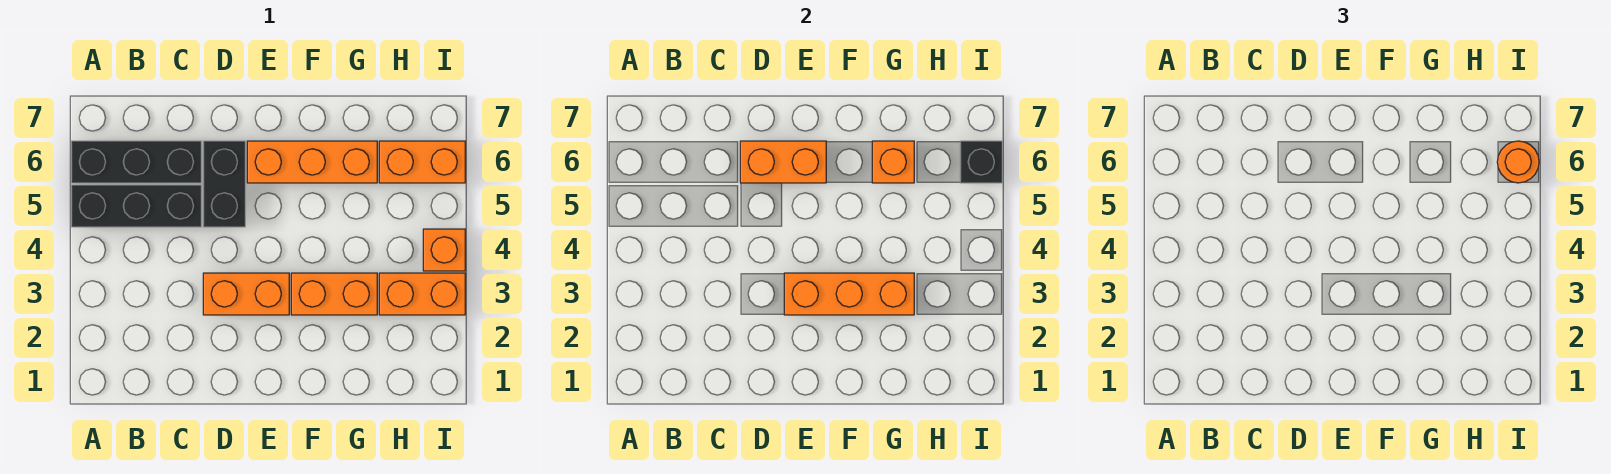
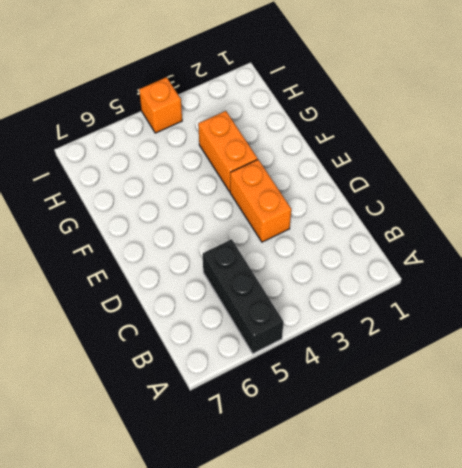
none -> black 1x3 brick [71,141,201,183]
none -> black 1x2 brick [203,141,245,227]
none -> orange 1x3 brick [247,141,377,183]

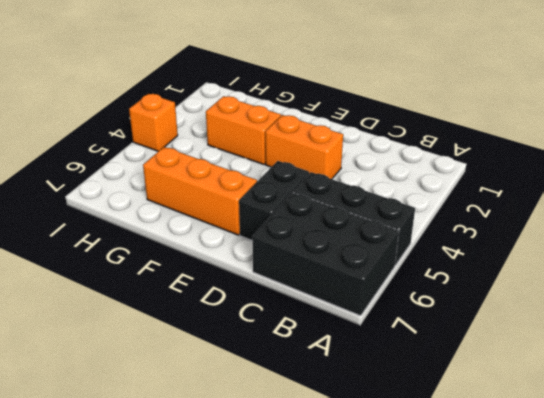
black 2x3 brick [252,193,399,316] -> black 1x3 brick [71,141,201,183]
none -> orange 1x2 brick [379,273,465,315]
none -> orange 1x2 brick [379,141,465,183]
none -> orange 1x2 brick [740,141,826,183]

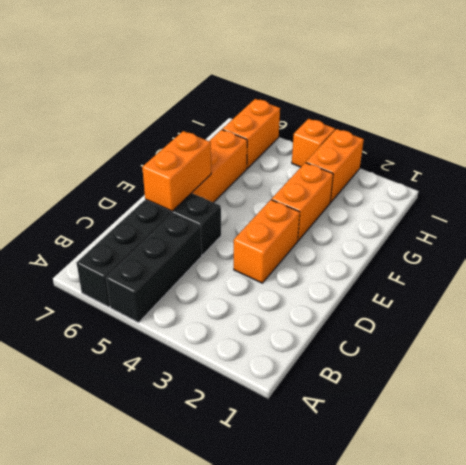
none -> orange 1x3 brick [784,273,914,315]
none -> orange 1x1 brick [872,141,914,183]
none -> black 1x1 brick [960,141,1002,183]

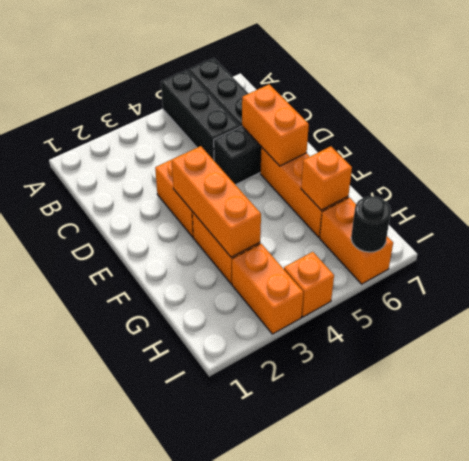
black 1x1 round brick [351,196,391,252] -> black 1x1 brick [960,141,1002,183]
none -> orange 1x1 round brick [1497,141,1539,183]

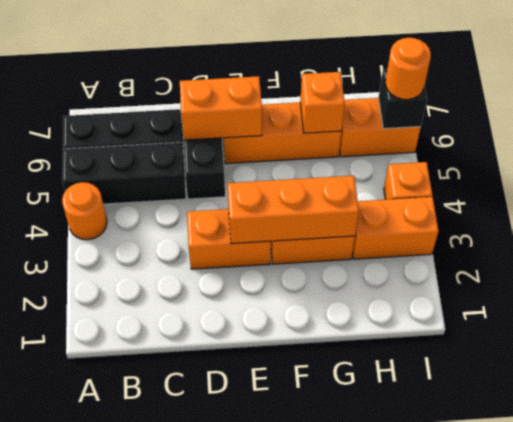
orange 1x1 round brick [62,182,107,240] -> none

